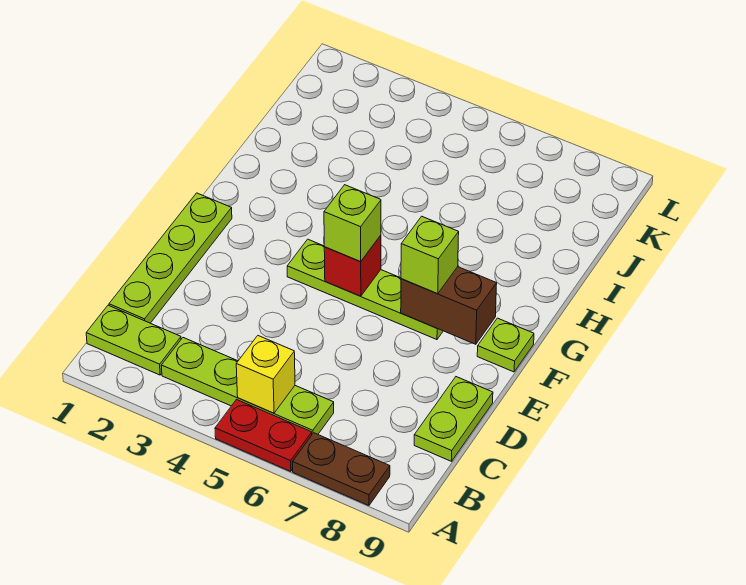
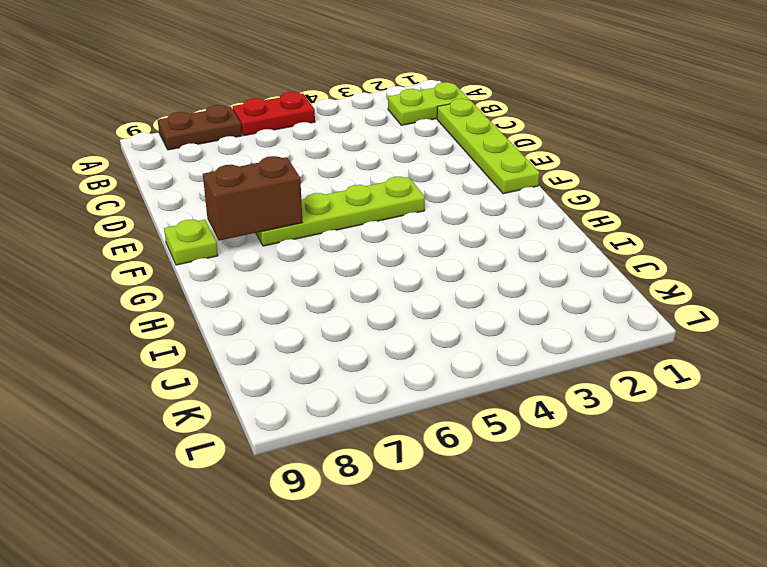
none -> lime 1x4 plate [161,338,334,434]
none -> lime 1x2 plate [414,377,493,461]
none -> yellow 1x1 brick [236,336,295,413]

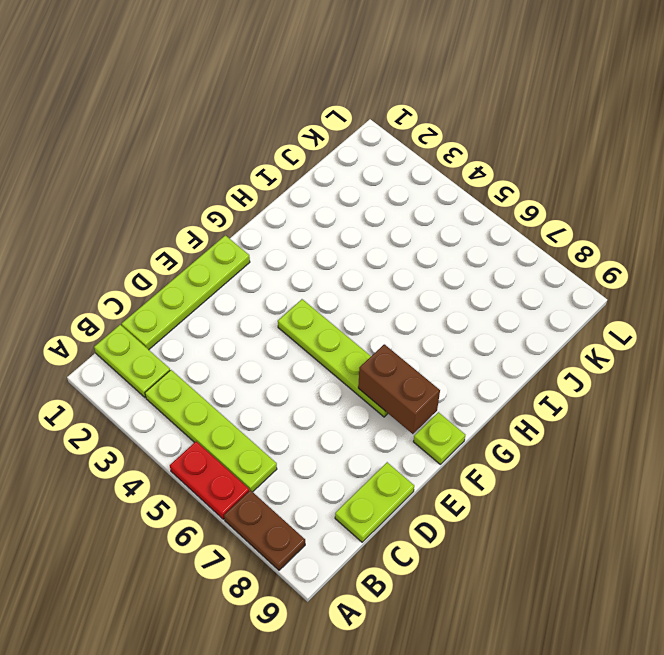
none -> yellow 1x1 brick [236,336,295,413]
none -> red 1x1 brick [324,235,381,296]
none -> lime 1x1 brick [324,185,381,262]

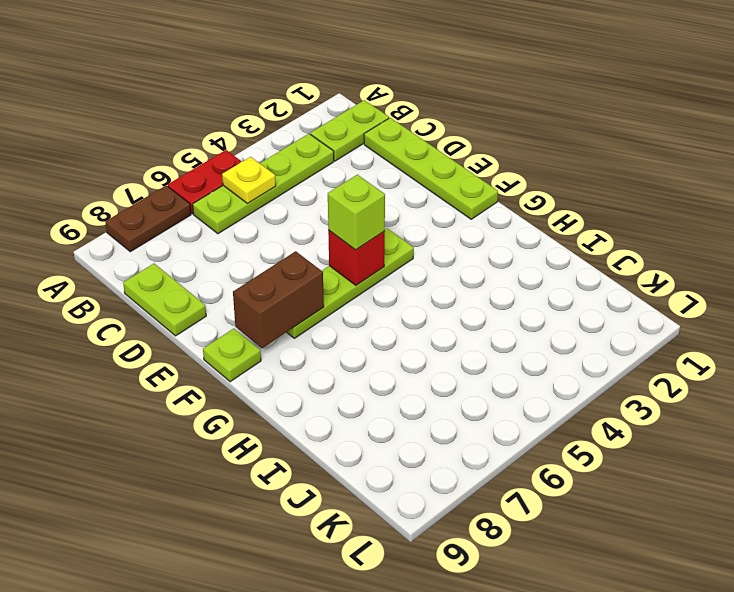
yellow 1x1 plate [222,157,276,203] -> yellow 1x1 brick [236,336,295,413]
none -> lime 1x1 brick [401,216,459,294]

